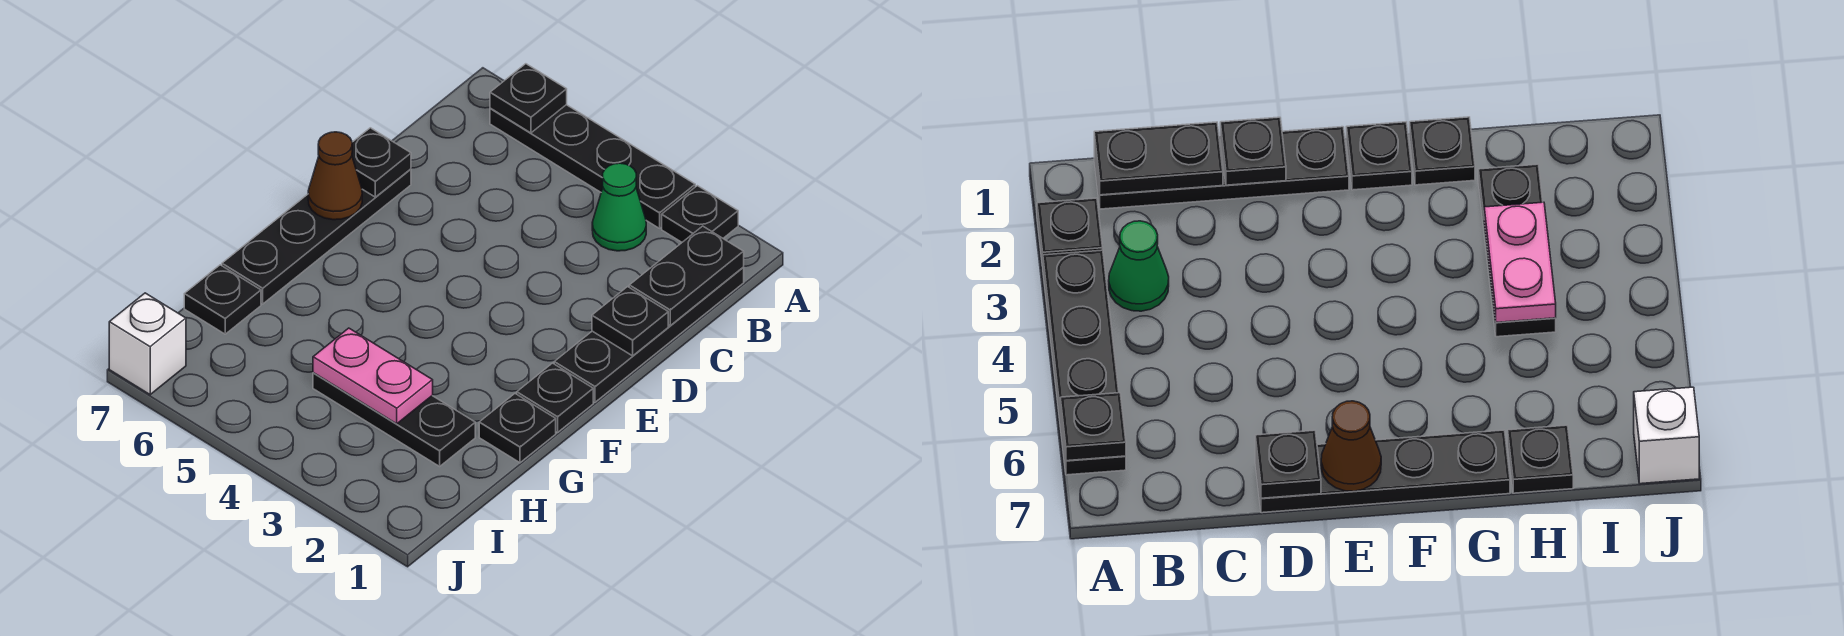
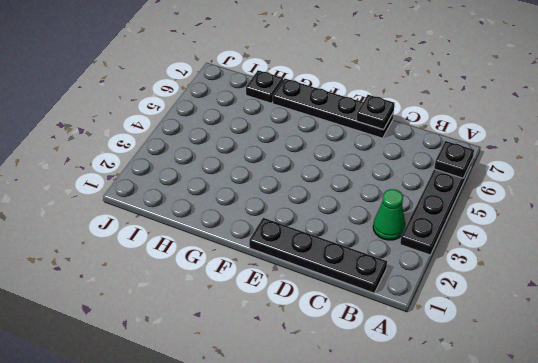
none -> black 1x1 plate [662,186,738,242]
none -> black 1x1 plate [517,363,593,432]
none -> black 1x1 plate [479,394,556,463]

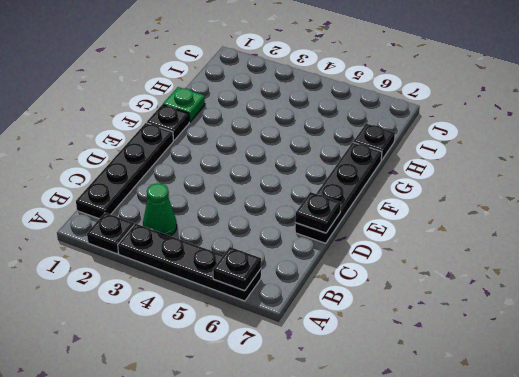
green 1x1 plate [163,87,205,122] -> black 1x1 plate [479,394,556,463]
none -> black 1x3 plate [313,373,475,466]
none -> white 1x1 brick [109,293,186,395]
none -> black 1x2 plate [629,226,744,325]

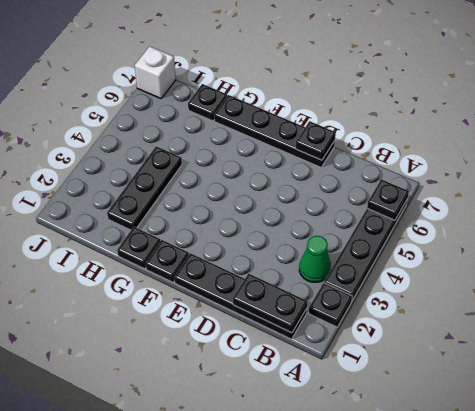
none -> black 1x1 plate [592,287,668,356]
none -> brown 1x1 cone [308,132,362,220]
none -> pink 1x2 plate [313,328,433,424]

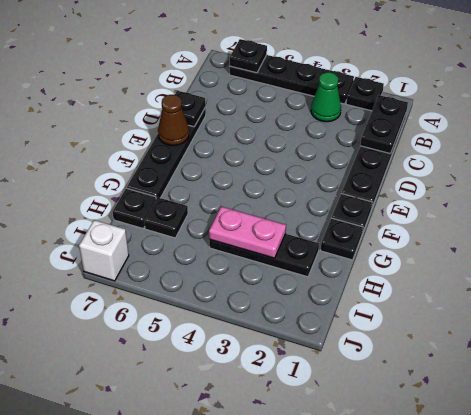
black 1x1 plate [144,197,188,238] -> black 1x1 plate moved to [592,287,668,356]

